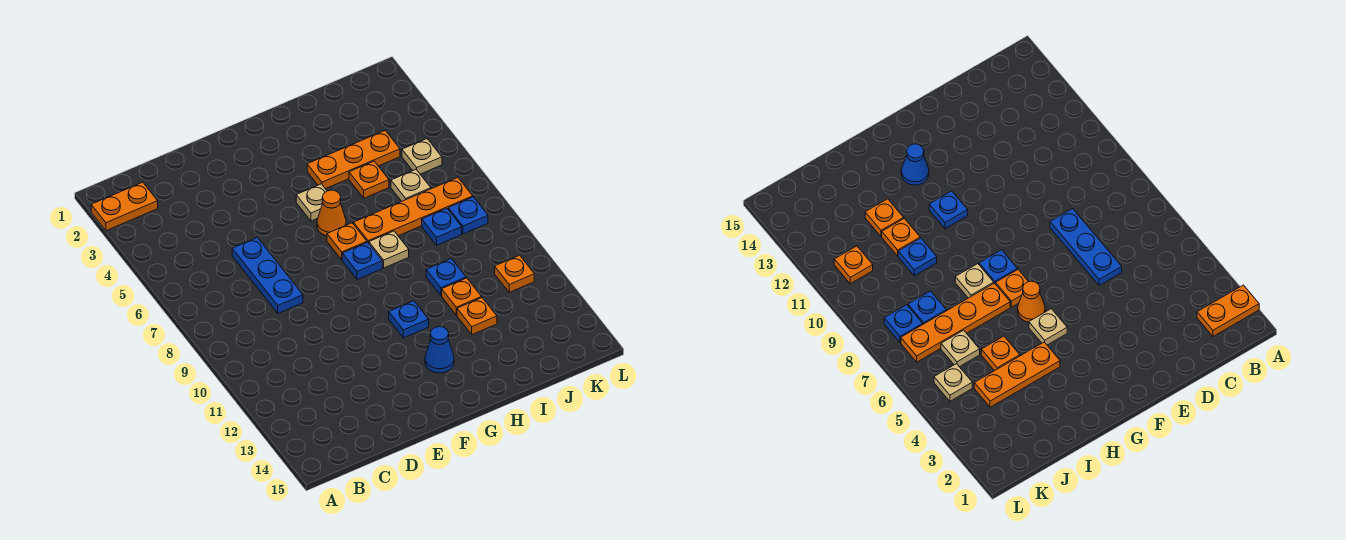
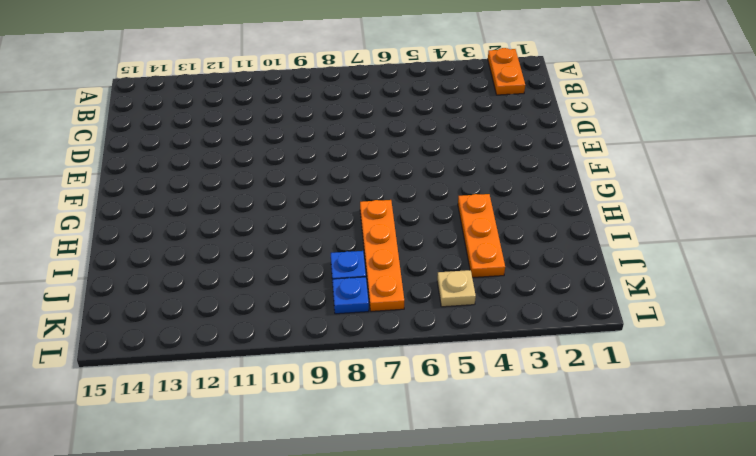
none -> blue 1x3 plate [232,237,303,313]
none -> tan 1x1 plate [296,184,327,221]
none -> orange 1x1 cone [317,190,346,236]

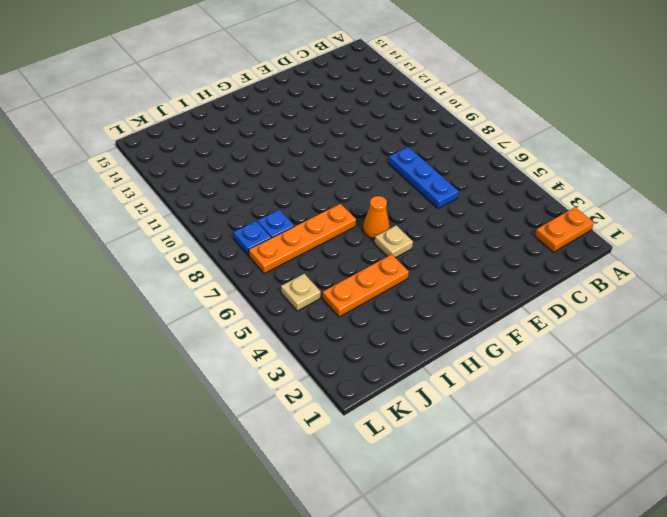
none -> orange 1x1 plate [327,223,367,260]
none -> blue 1x1 plate [342,242,382,279]
none -> blue 1x1 plate [389,301,429,338]

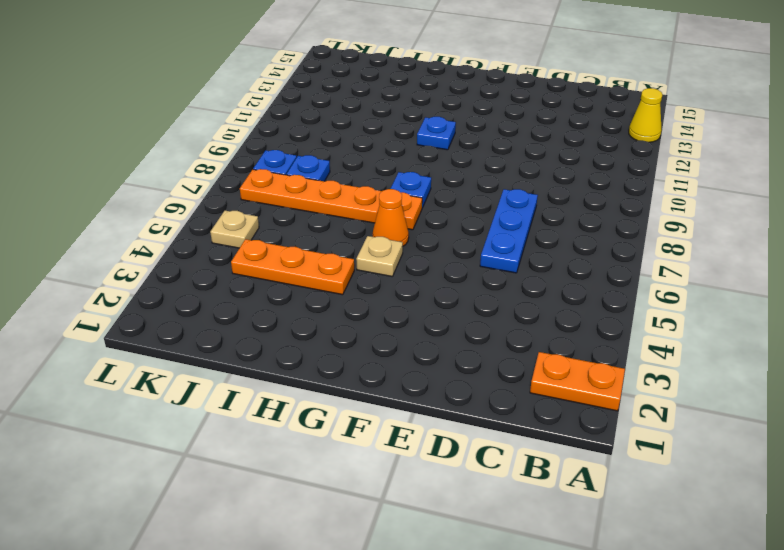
yellow 1x1 cone [629,88,663,142] -> none
none -> blue 1x1 cone [425,327,454,373]
none -> tan 1x1 plate [369,231,409,268]
none -> orange 1x1 plate [349,161,389,198]

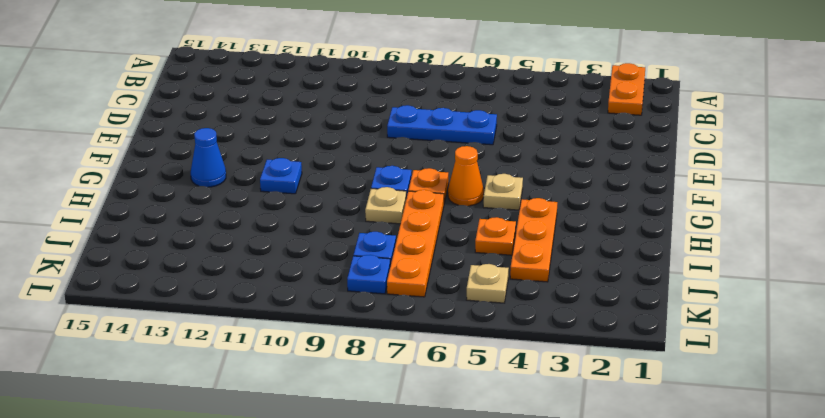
none -> blue 1x1 plate [426,259,466,296]
none -> orange 1x1 plate [442,278,482,315]
none -> orange 1x1 plate [457,298,497,334]

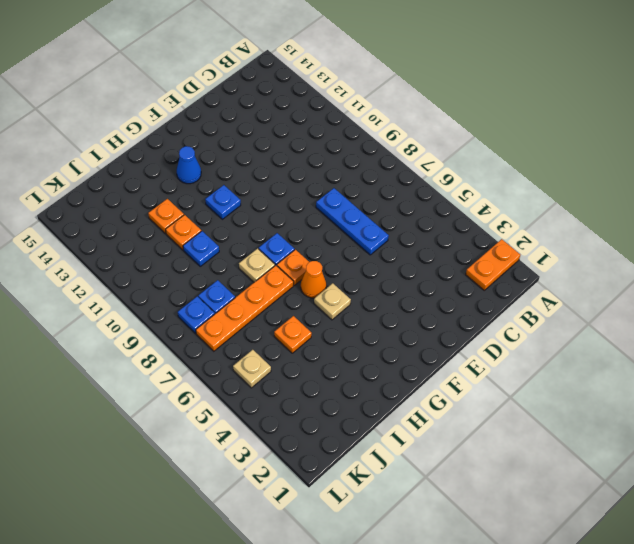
none -> orange 1x3 plate [307,131,400,189]
none -> tan 1x1 plate [391,170,431,201]
none -> orange 1x1 plate [495,255,534,292]

